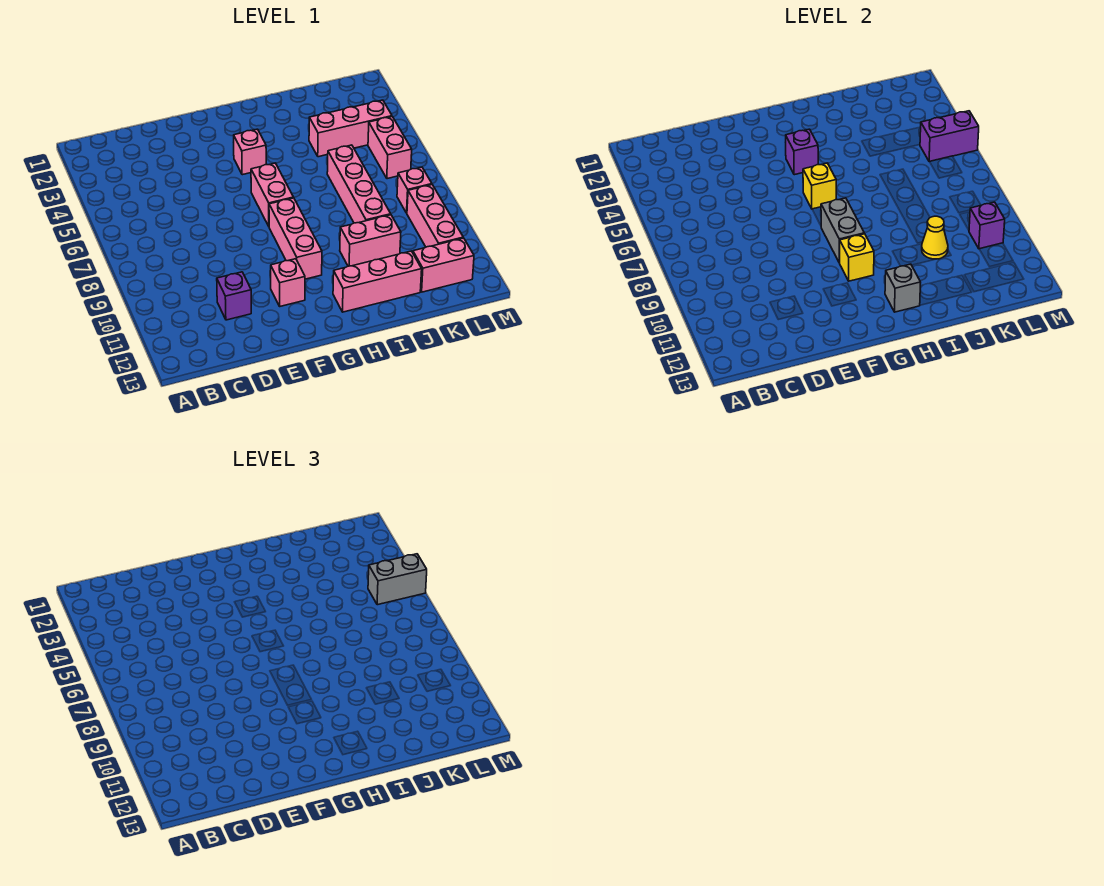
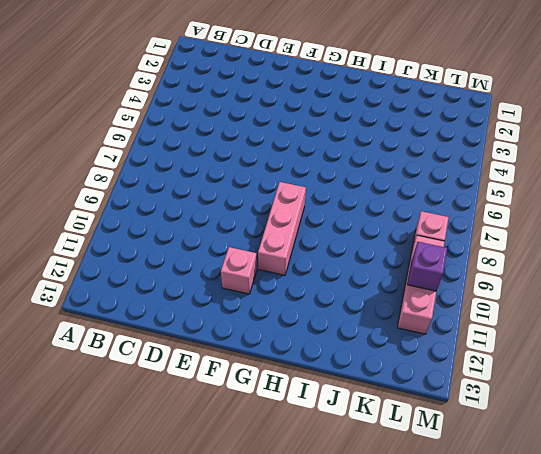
none -> purple 1x1 brick [217,272,251,320]
none -> pink 1x1 brick [234,129,266,175]
none -> pink 1x2 brick [251,163,294,226]

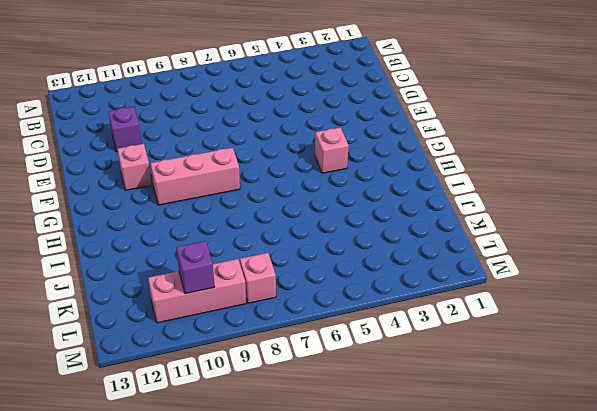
none -> pink 1x2 brick [251,163,294,226]
none -> pink 1x3 brick [333,251,422,312]
none -> pink 1x2 brick [340,215,401,266]

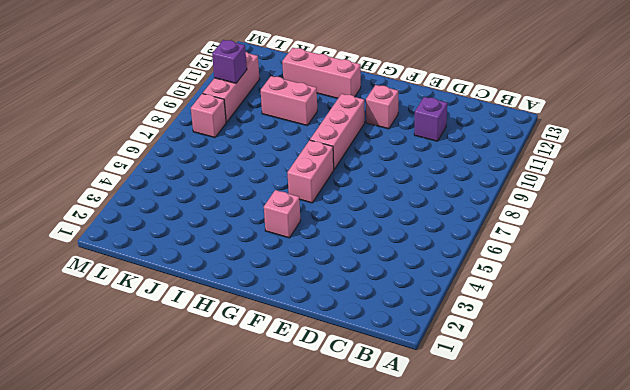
none -> pink 1x3 brick [309,100,392,157]
none -> pink 1x4 brick [327,145,391,223]
none -> pink 1x2 brick [413,238,474,292]

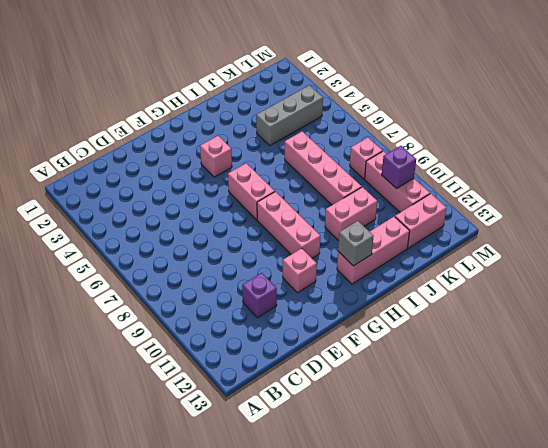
grey 1x3 brick [256,85,323,146] -> pink 1x3 brick [309,100,392,157]
none -> pink 1x2 brick [368,117,412,179]
none -> purple 1x1 brick [786,129,818,175]
none -> yellow 1x1 brick [803,163,836,209]

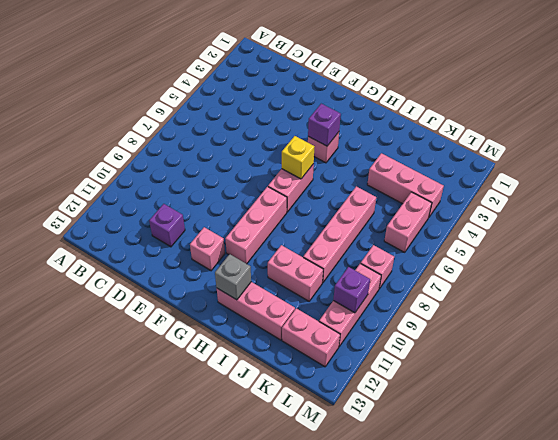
none -> grey 1x2 brick [821,198,864,263]
none -> yellow 1x1 brick [840,234,874,281]
none -> yellow 1x1 cone [922,216,948,259]

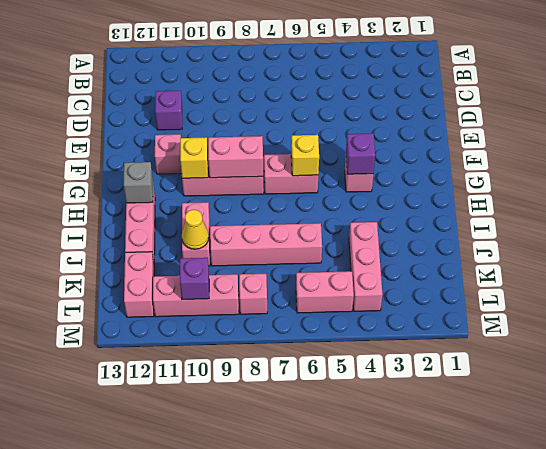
pink 1x2 brick [208,136,263,178] -> grey 1x2 brick [821,198,864,263]
none -> purple 1x2 brick [920,111,979,162]
none -> grey 1x2 brick [368,554,427,605]

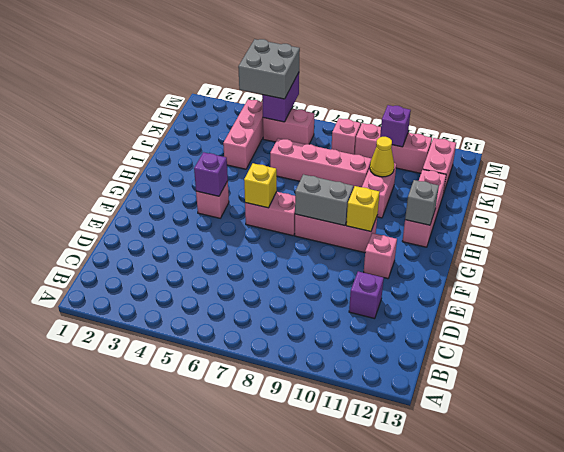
grey 2x2 brick [238,39,300,99] -> grey 1x2 brick [368,554,427,605]

